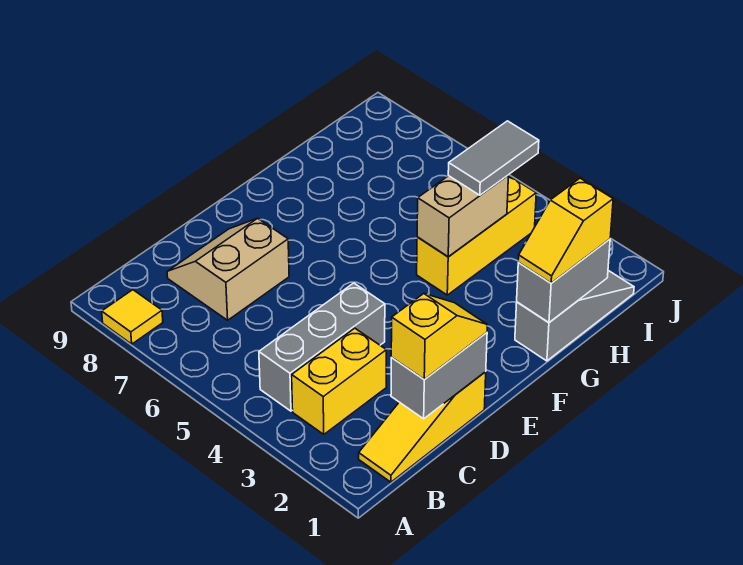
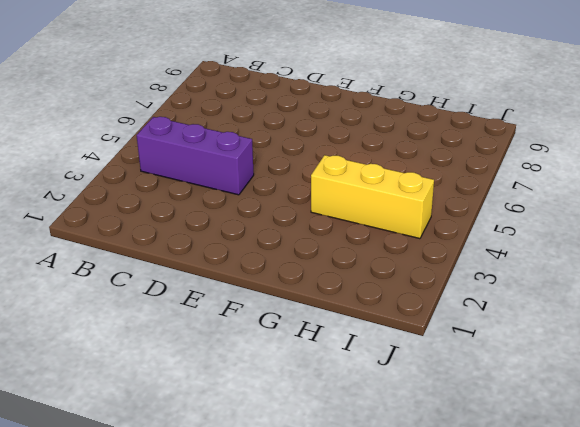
purple 1x3 brick [137,117,254,195] -> grey 1x3 brick [259,283,385,411]
none -> yellow 1x1 tile [102,290,163,344]
none -> yellow 1x3 slope [359,372,486,482]
none -> yellow 1x2 brick [292,328,386,434]

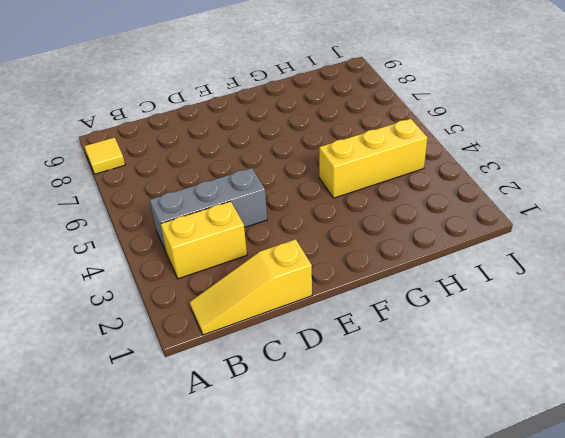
none -> tan 2x2 slope [167,218,289,320]
none -> grey 1x3 slope [515,270,634,361]
none -> grey 1x2 brick [391,332,487,419]

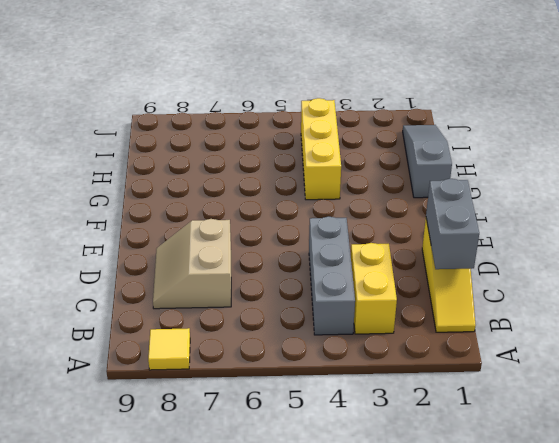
none -> grey 1x2 brick [517,239,610,323]
none -> tan 1x2 brick [417,175,509,257]
none -> yellow 1x2 slope [391,294,487,379]

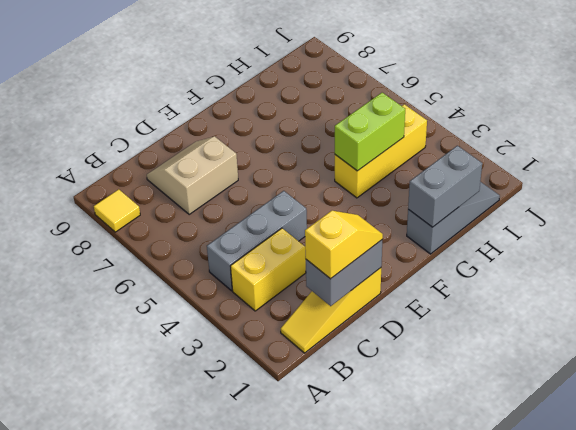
lime 1x2 brick [335,93,405,171] -> tan 1x2 brick [417,175,509,257]
none -> yellow 1x2 slope [518,178,613,283]
none -> grey 1x2 tile [448,121,539,195]

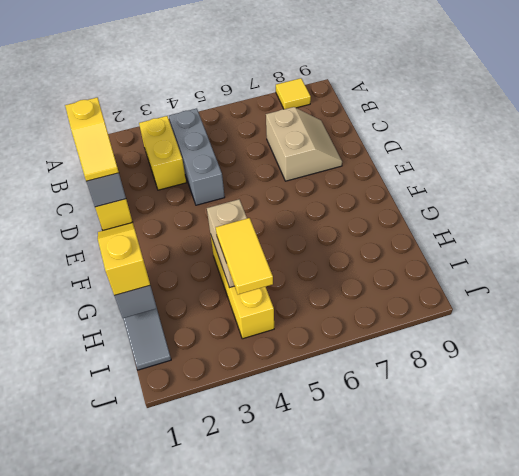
yellow 1x2 tile [216,218,273,294] -> grey 1x2 tile [448,121,539,195]

